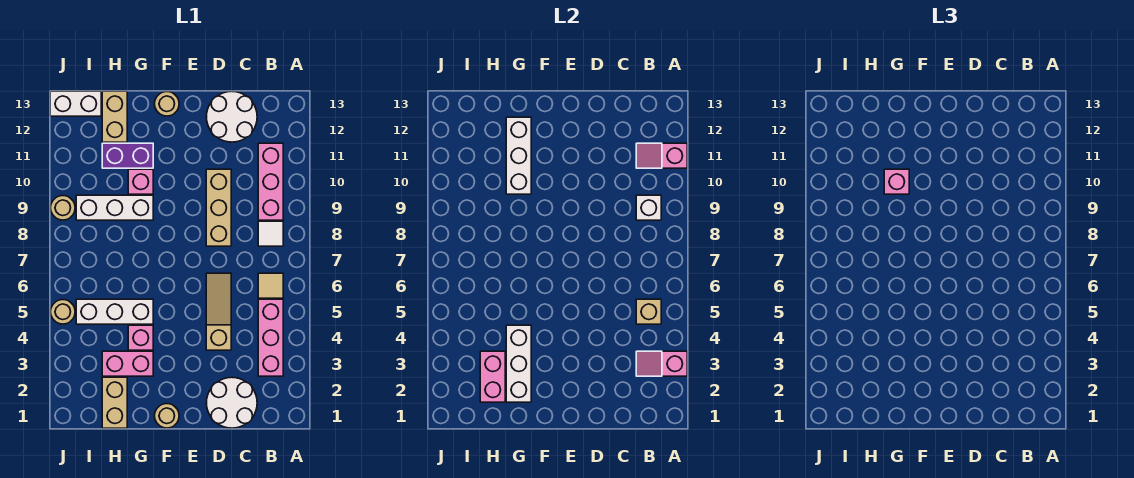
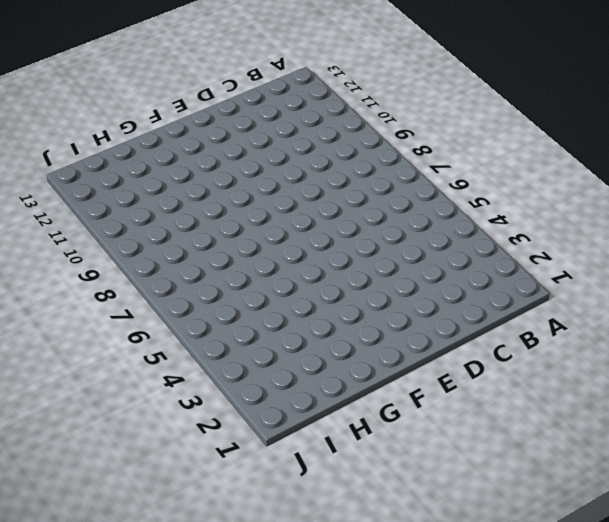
none -> pink 1x3 brick [258,299,283,376]
none -> tan 1x1 tile [258,273,283,298]
none -> white 1x1 tile [258,221,283,246]

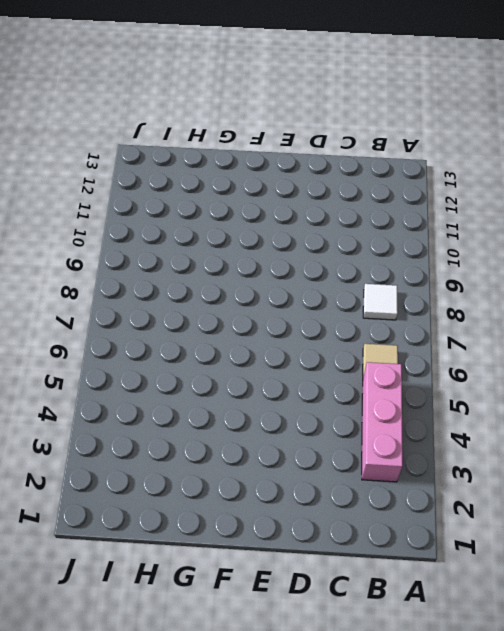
none -> pink 1x3 brick [258,143,283,220]
none -> white 2x2 round brick [207,377,257,428]
none -> white 2x2 round brick [207,91,257,142]

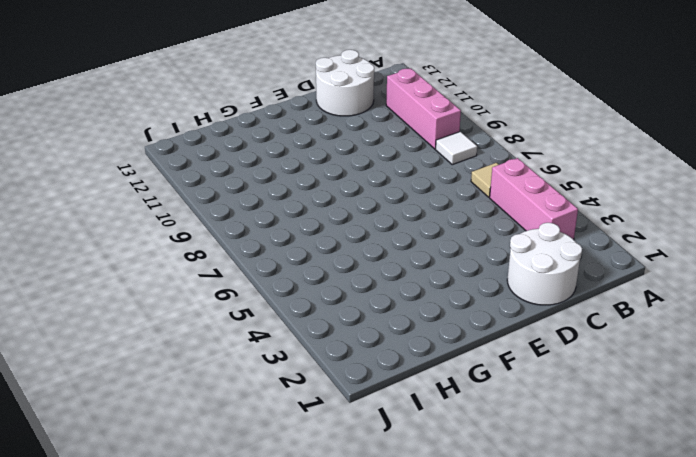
none -> tan 1x3 slope [206,273,231,350]
none -> tan 1x3 brick [206,169,231,246]
none -> tan 1x1 round brick [155,404,179,428]

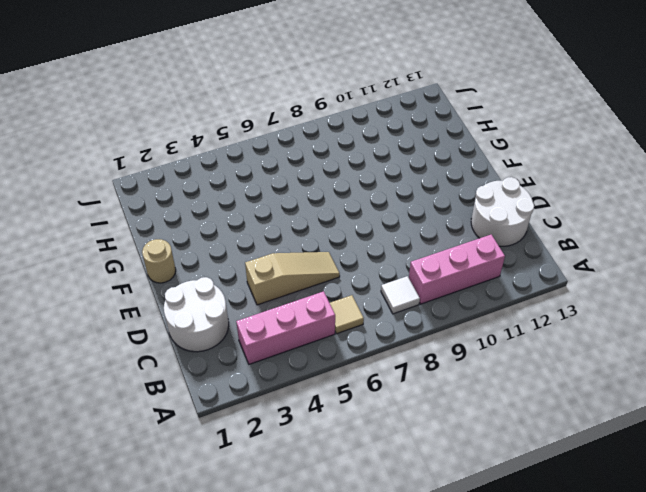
none -> tan 1x3 brick [206,169,231,246]
none -> tan 1x1 round brick [155,92,179,116]
none -> pink 1x2 brick [102,351,153,376]

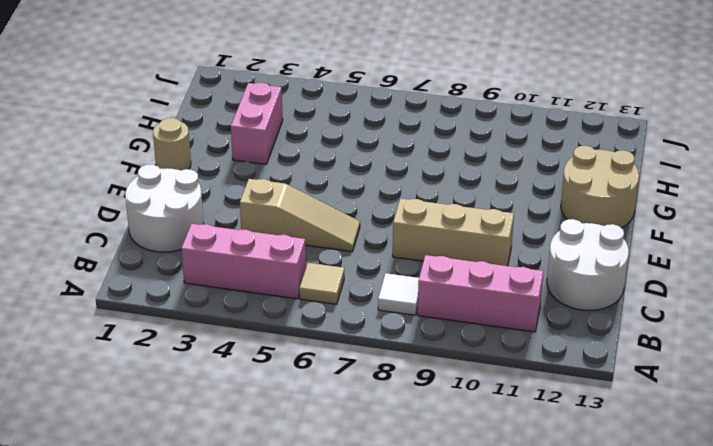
tan 2x2 round brick [561,146,639,228] -> tan 1x1 round brick [155,92,179,116]
none -> pink 1x1 brick [128,325,153,350]
none -> white 1x3 brick [76,299,153,324]
none -> white 1x3 brick [76,195,153,220]

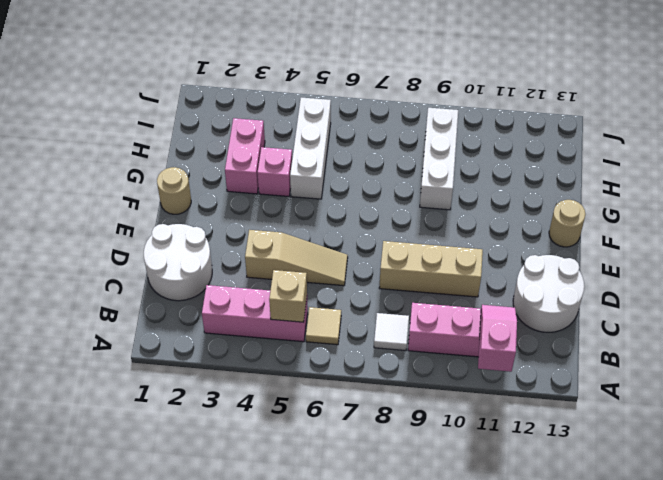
none -> pink 1x1 brick [128,169,153,194]
none -> purple 1x2 brick [102,143,153,168]
none -> tan 1x2 brick [102,377,127,428]

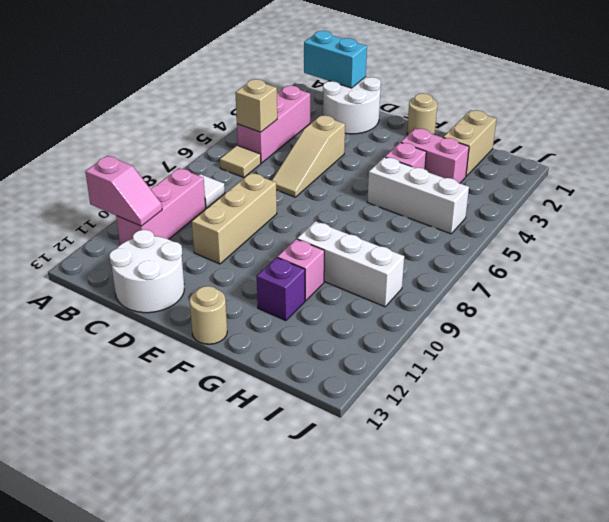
cyan 1x2 brick [304,31,367,88] -> none
purple 1x1 brick [257,257,305,321] -> purple 1x2 brick [102,143,153,168]
none -> tan 1x2 brick [102,91,127,142]
none -> white 1x2 brick [50,91,101,116]
none -> tan 1x1 round brick [51,300,75,324]

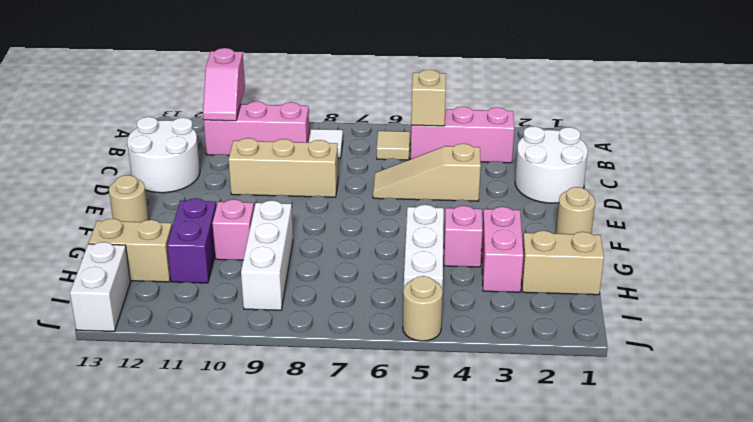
none -> tan 1x1 round brick [51,196,75,220]
none -> pink 1x2 slope [636,351,687,376]
none -> white 1x1 brick [636,195,661,220]

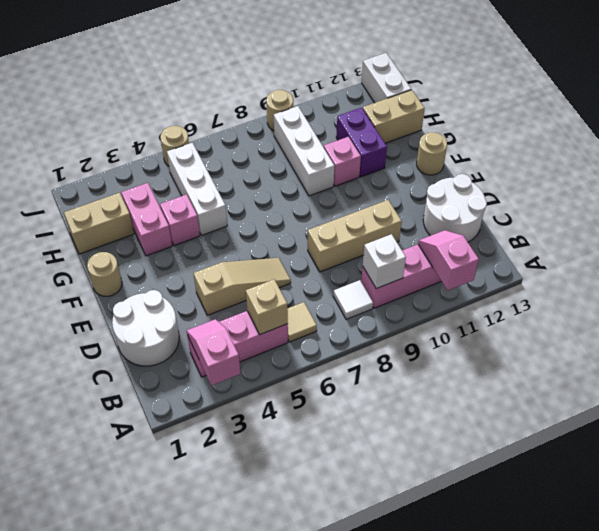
none -> white 1x3 brick [506,325,531,402]
none -> white 1x3 brick [506,117,531,194]
none -> pink 1x2 brick [480,351,505,402]

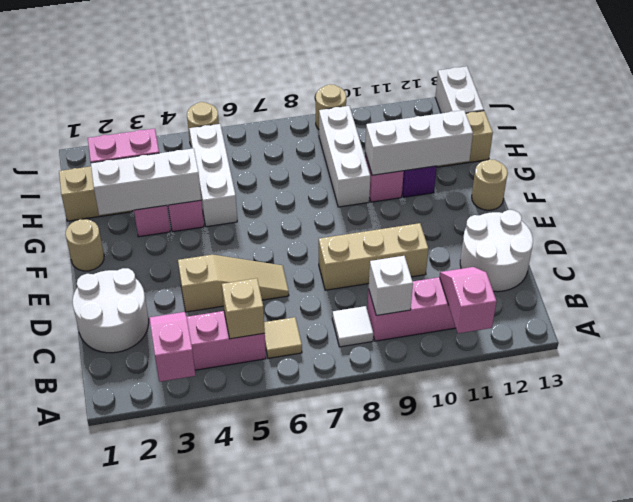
none -> pink 1x1 brick [884,169,909,194]

